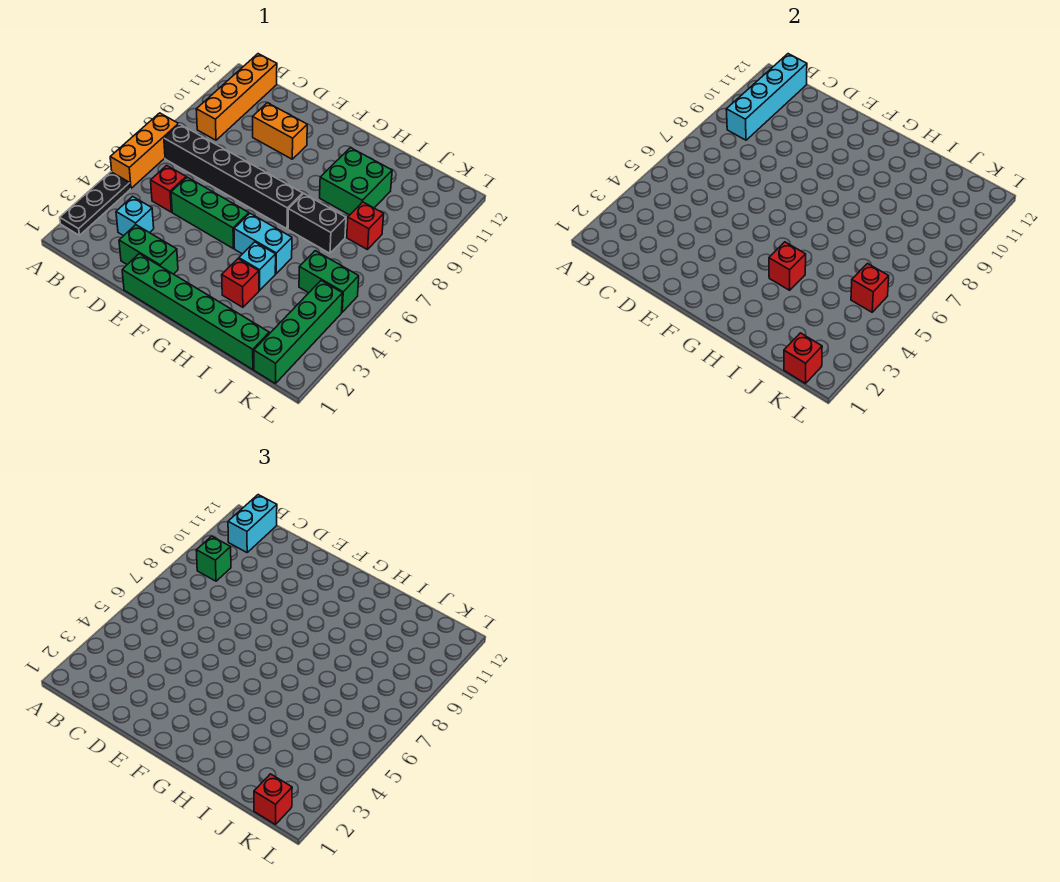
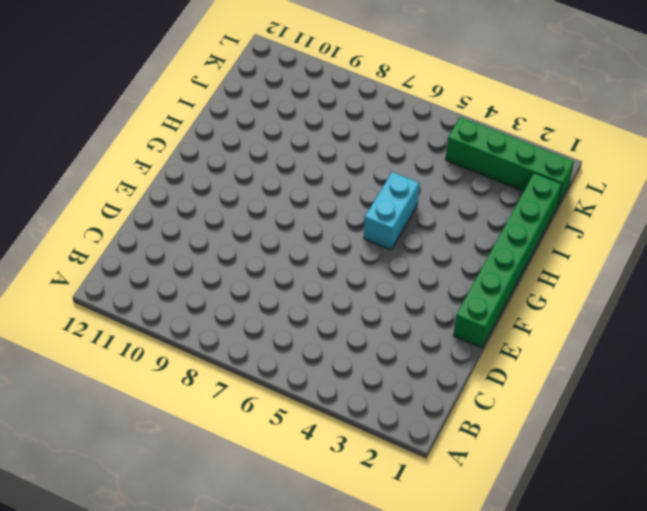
none -> black 1x3 plate [60,172,130,235]
none -> orange 1x3 brick [110,113,179,188]
none -> black 1x6 brick [164,124,303,229]

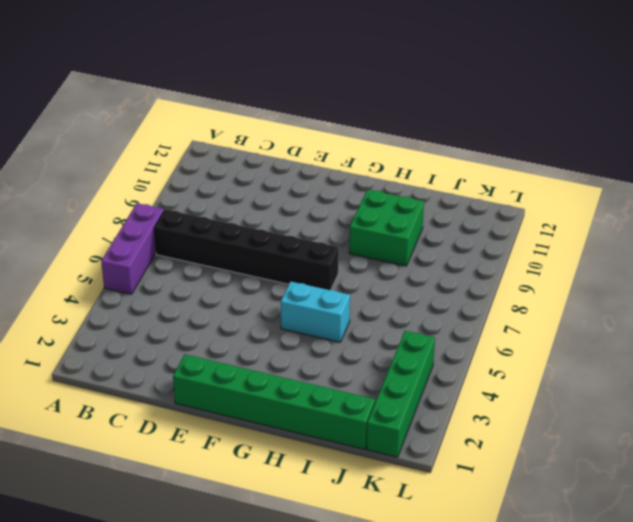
purple 1x3 brick [101,203,164,294] -> orange 1x3 brick [110,113,179,188]
none -> black 1x3 plate [60,172,130,235]
none -> orange 1x4 brick [196,54,277,140]
none -> cyan 1x1 brick [116,196,154,236]

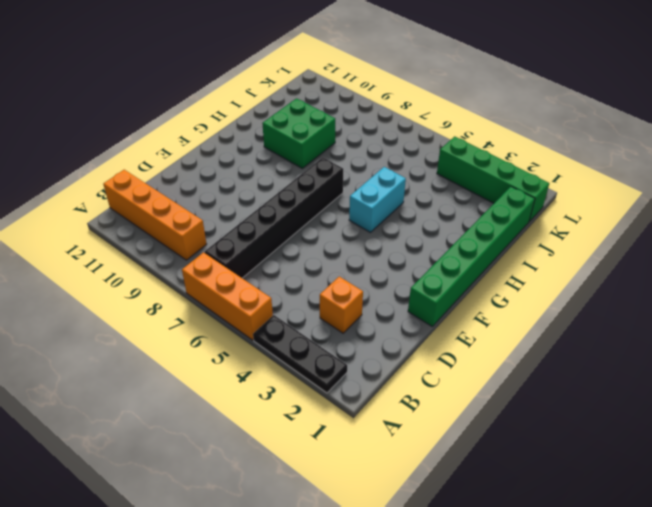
orange 1x1 brick [320,277,363,333] -> cyan 1x1 brick [116,196,154,236]
none -> red 1x1 brick [151,165,186,212]
none -> green 1x2 brick [119,225,178,274]
none -> green 1x3 brick [171,177,249,249]

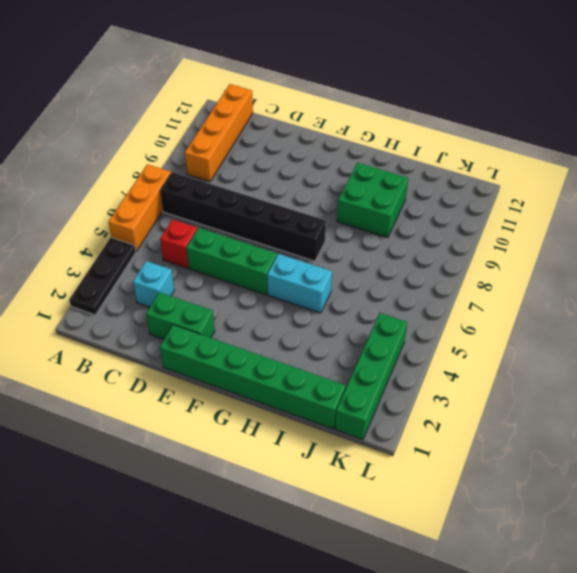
none -> orange 1x2 brick [253,103,307,159]
none -> red 1x1 brick [222,259,259,307]
none -> cyan 1x1 brick [239,242,276,290]

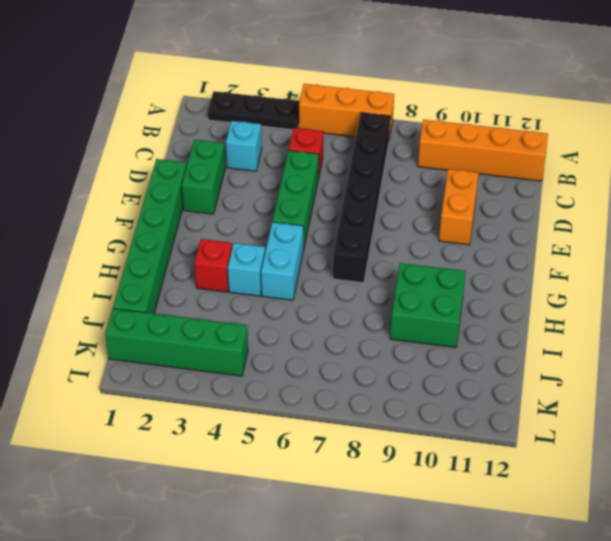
none -> black 1x2 brick [288,194,346,253]
none -> green 1x2 brick [299,251,359,312]
none -> red 1x1 brick [347,202,384,250]

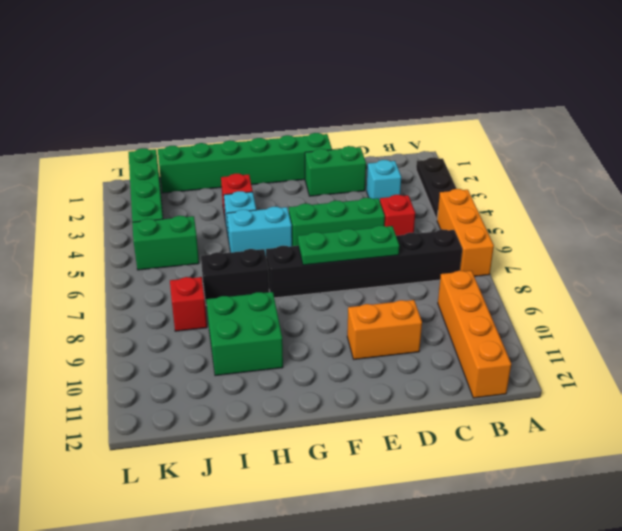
green 1x3 plate [298,226,399,265] -> none
none -> cyan 1x4 brick [726,54,807,140]
none -> red 1x1 brick [769,242,806,290]
none -> red 1x1 brick [784,333,822,384]

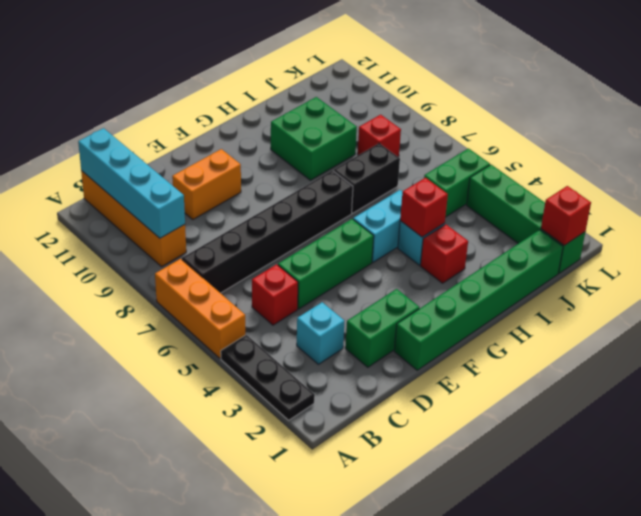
none -> red 1x1 brick [851,264,889,312]
none -> green 1x1 brick [196,536,231,581]
none -> cyan 1x2 brick [228,495,277,552]

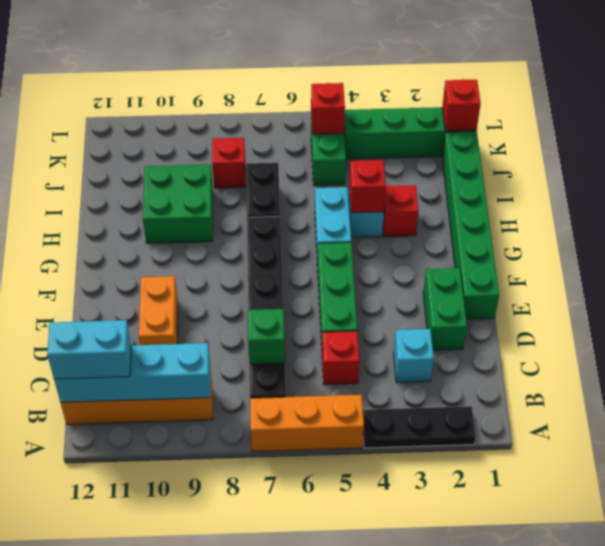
green 1x1 brick [248,309,285,364] -> green 1x1 brick moved to [196,536,231,581]
none -> red 1x1 brick [254,774,292,825]

